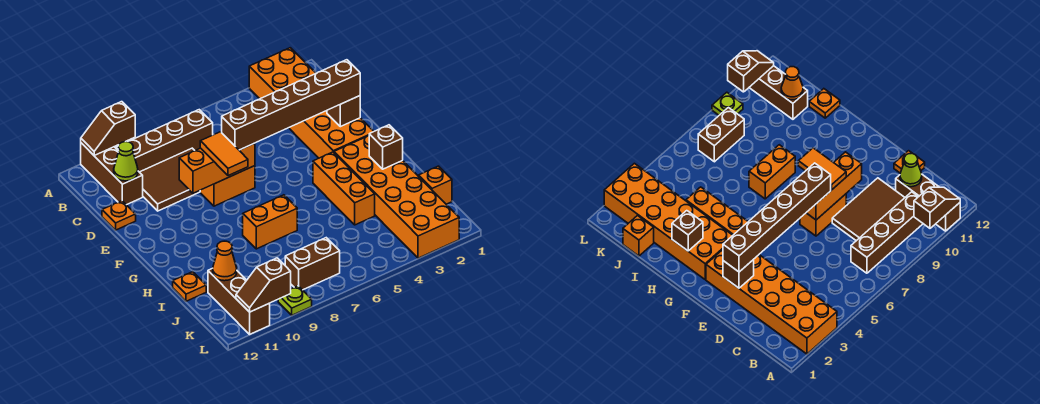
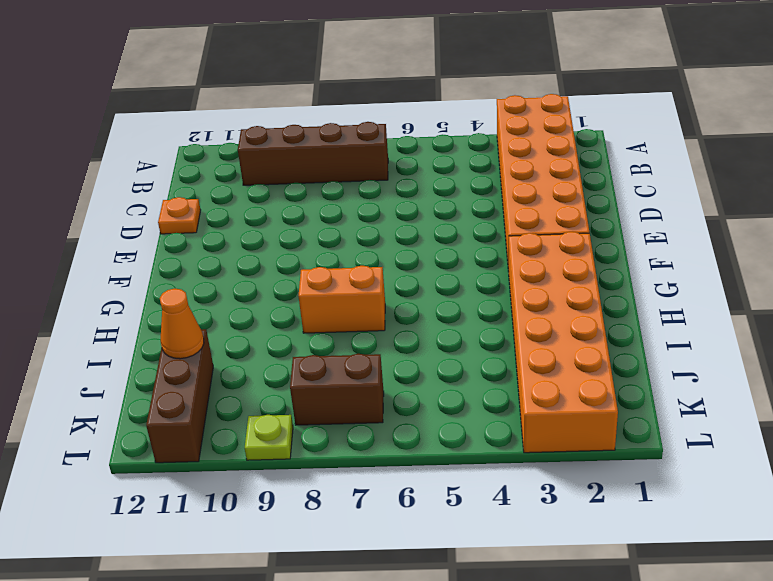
none -> brown 1x3 brick [81,143,143,205]
none -> brown 2x3 tile [140,148,200,211]
none -> orange 1x2 brick [200,166,255,206]

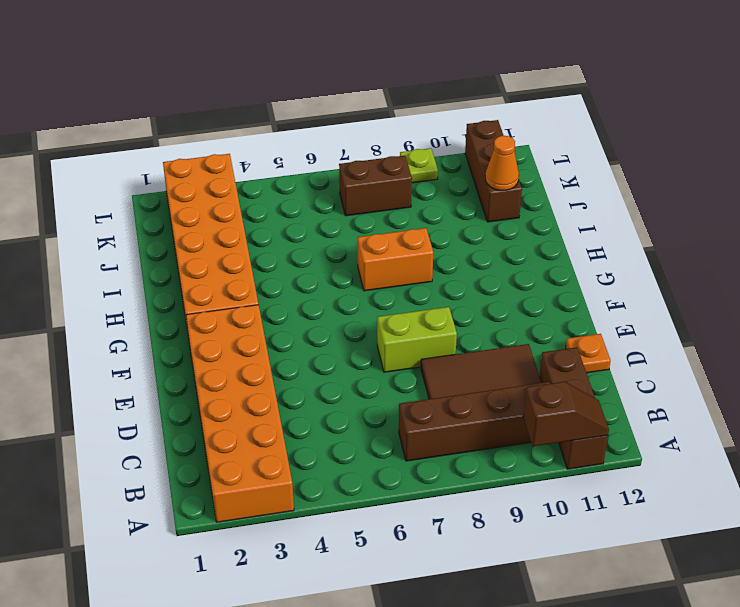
lime 1x2 brick [377,307,457,372] -> orange 1x2 brick [200,166,255,206]
none -> orange 1x3 brick [313,152,375,225]
none -> orange 1x1 plate [173,272,206,301]
none -> orange 1x1 brick [419,166,452,204]

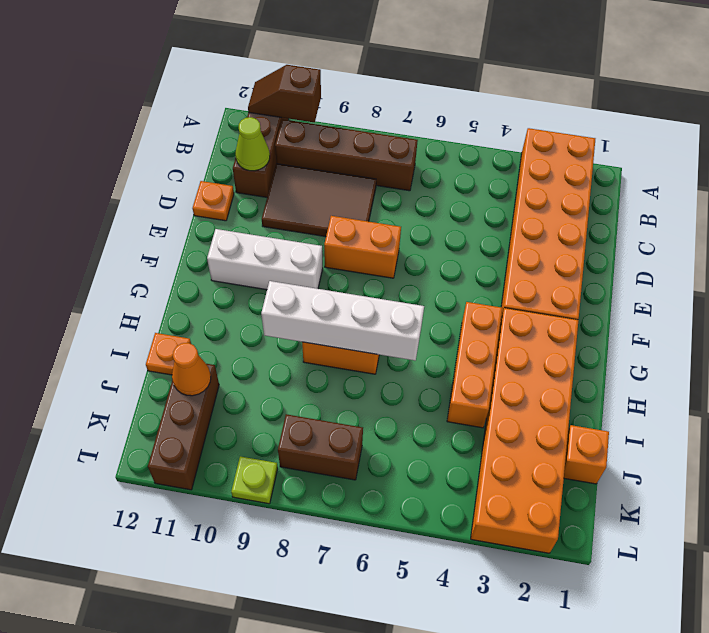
white 1x3 brick [207,229,323,290] -> none
white 1x4 brick [261,281,424,361] -> none
none -> brown 1x1 brick [327,96,360,127]
none -> orange 1x3 brick [179,143,255,193]
none -> brown 1x1 brick [369,125,403,169]

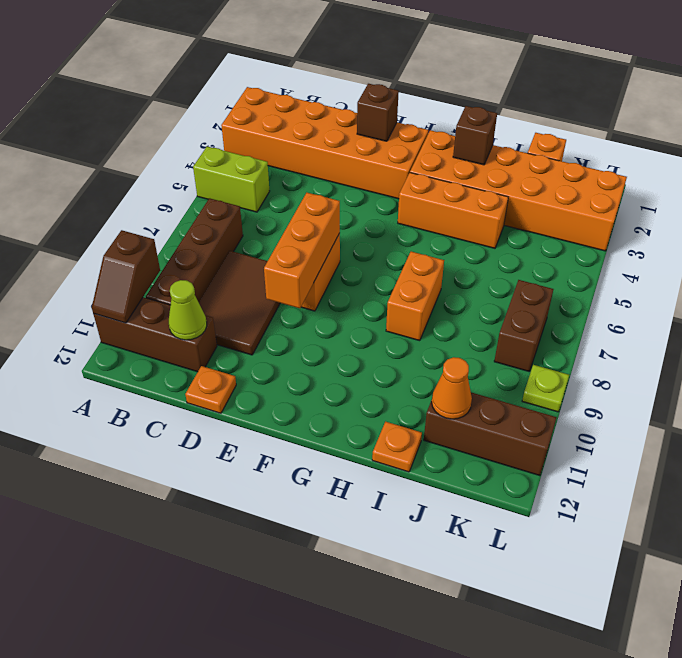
lime 1x2 brick [193,147,270,212] -> none
none -> brown 1x2 slope [236,258,291,312]
none -> brown 1x6 brick [222,60,360,150]
none -> orange 1x2 tile [200,132,248,176]

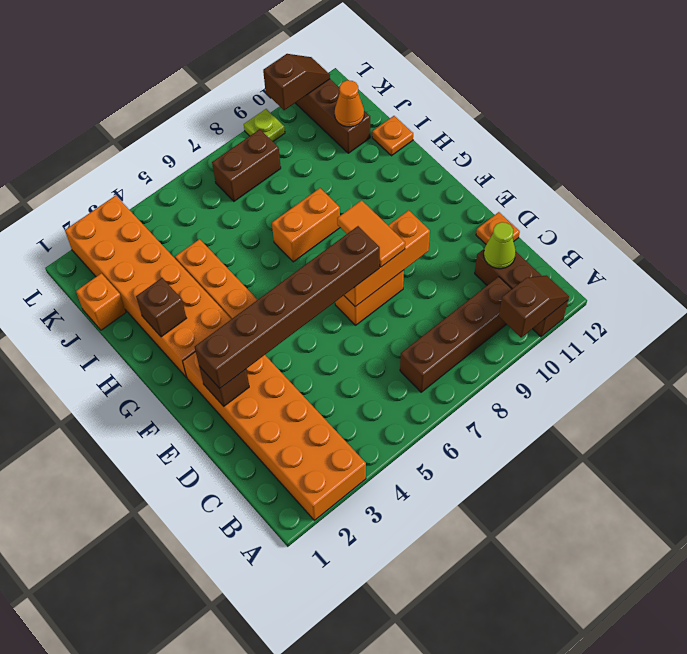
none -> brown 2x3 tile [140,148,200,211]

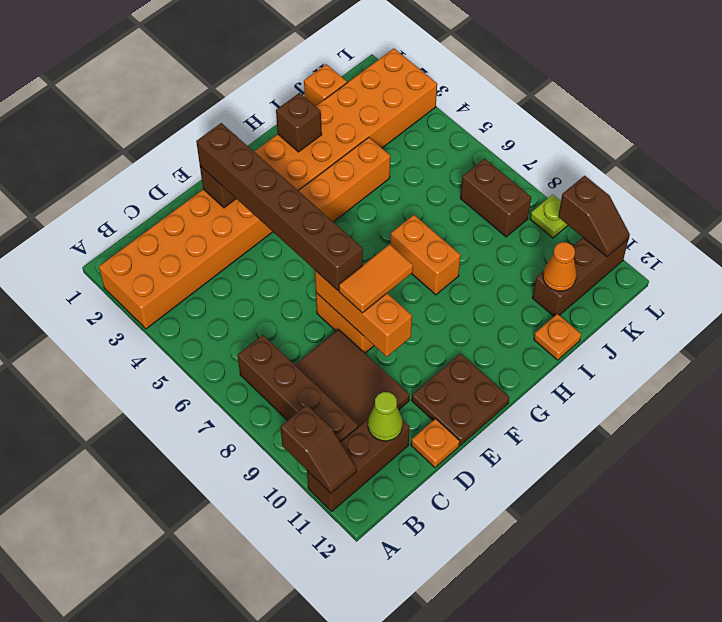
brown 2x2 plate [412,354,509,445] -> none

